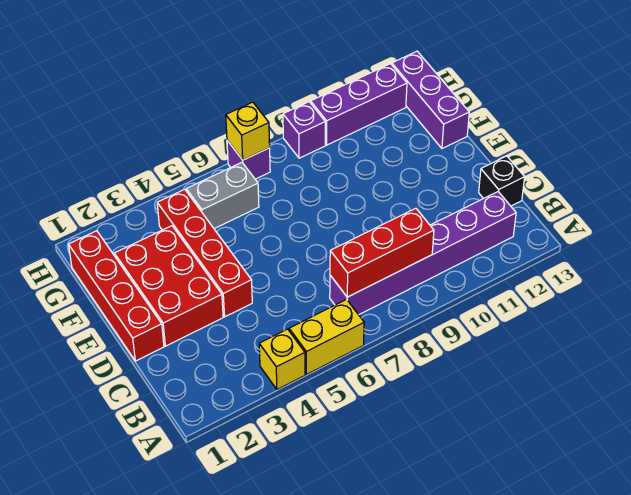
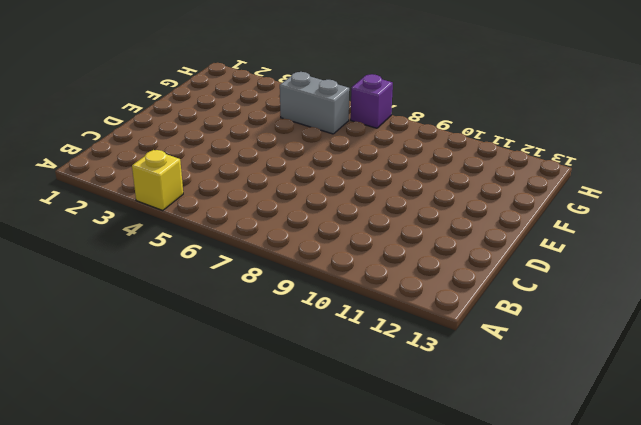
none -> yellow 1x2 brick [289,299,364,374]
none -> purple 1x6 brick [330,192,516,315]
none -> black 1x1 brick [479,156,525,206]

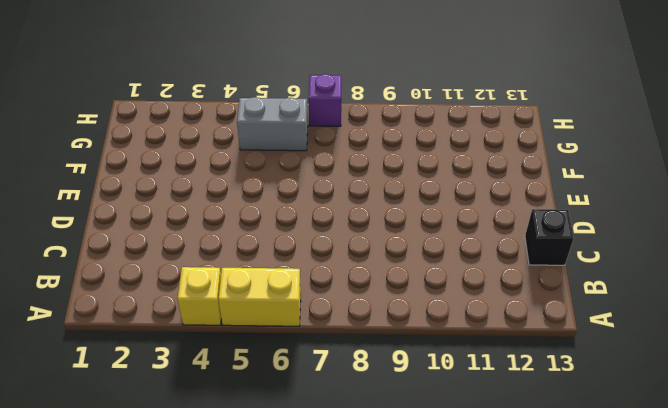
none -> purple 1x6 brick [330,192,516,315]
none -> red 1x4 brick [69,231,164,361]
none -> red 2x3 brick [114,226,223,346]

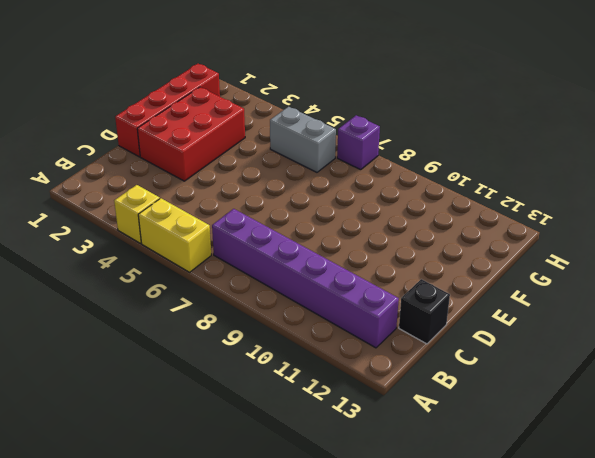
none -> red 1x4 brick [157,189,252,317]
none -> purple 1x3 brick [392,51,469,149]
none -> purple 1x1 brick [283,102,325,158]

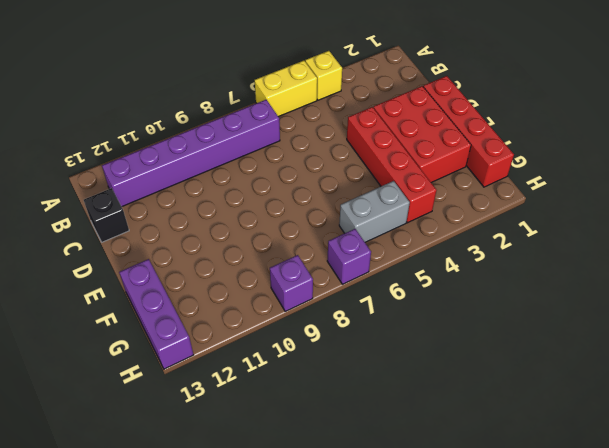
none -> purple 1x3 brick [311,64,407,145]
none -> red 1x3 brick [330,208,434,297]
none -> yellow 1x1 brick [226,102,270,160]

